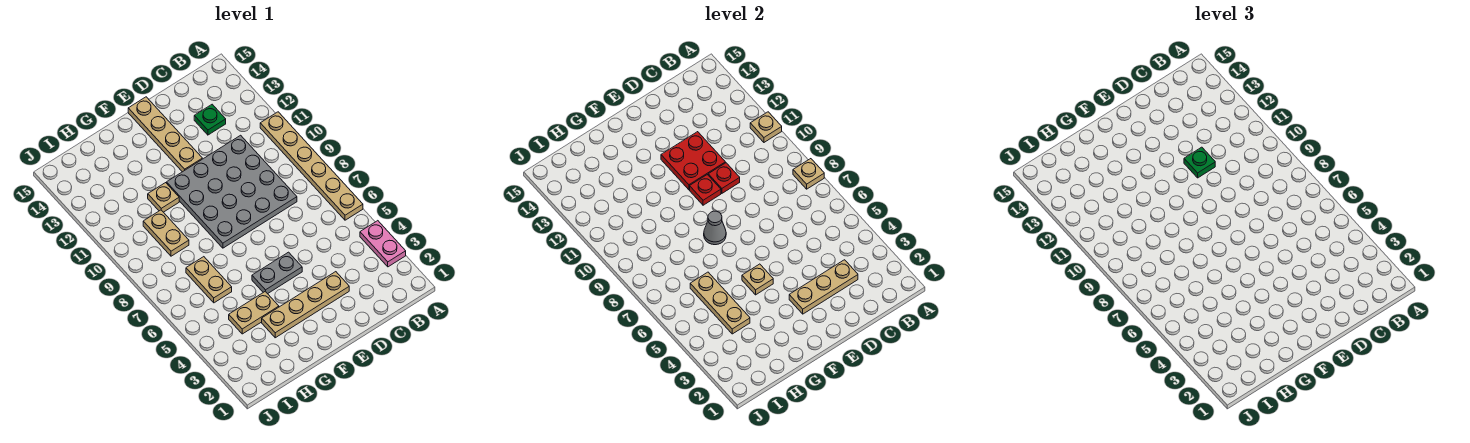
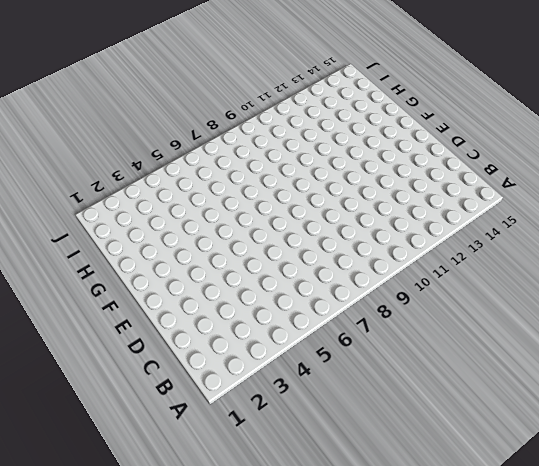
none -> pink 1x2 plate [360,221,406,267]
none -> tan 1x6 plate [260,112,363,220]
none -> grey 4x4 plate [167,135,297,248]

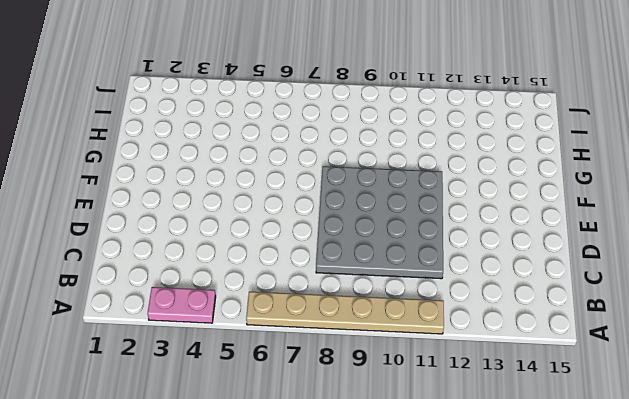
none -> green 1x1 plate [194,104,226,135]
none -> tan 1x4 plate [262,272,349,338]
none -> grey 1x2 plate [252,252,302,294]

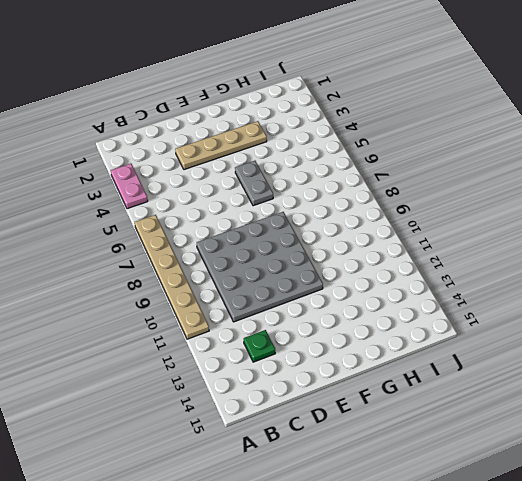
grey 1x2 plate [235,161,273,206] -> grey 1x2 plate turned to [252,252,302,294]
none -> tan 1x4 plate [128,97,202,172]
none -> tan 1x2 plate [229,291,279,334]
none -> tan 1x1 plate [148,183,179,212]

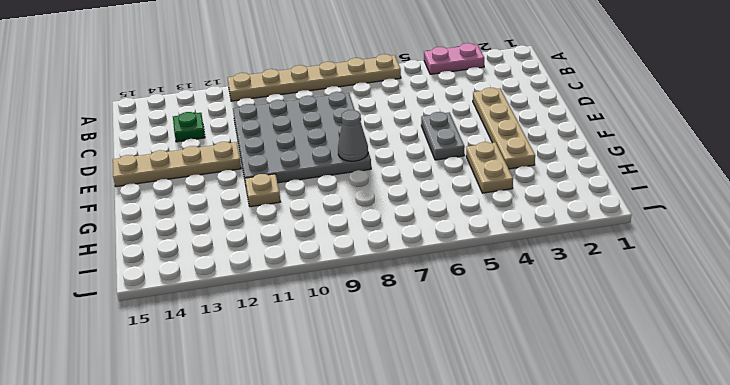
none -> tan 1x2 plate [186,257,232,303]
none -> tan 1x2 plate [143,210,189,256]
none -> tan 1x1 plate [793,159,824,189]

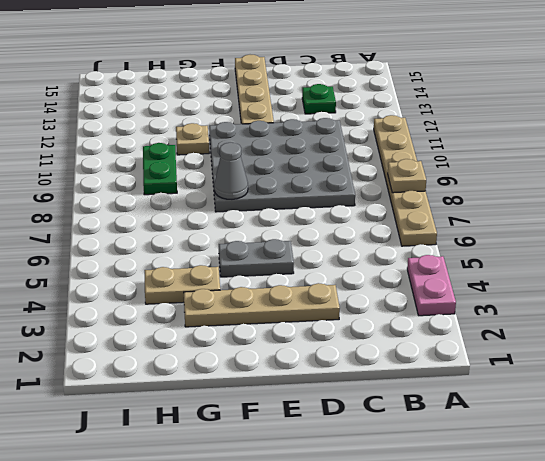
green 1x2 plate [143,143,177,195] -> tan 1x2 plate [143,210,189,256]
none -> tan 1x2 plate [186,257,232,303]
none -> tan 1x1 plate [750,112,782,142]
none -> tan 1x3 plate [789,260,858,314]

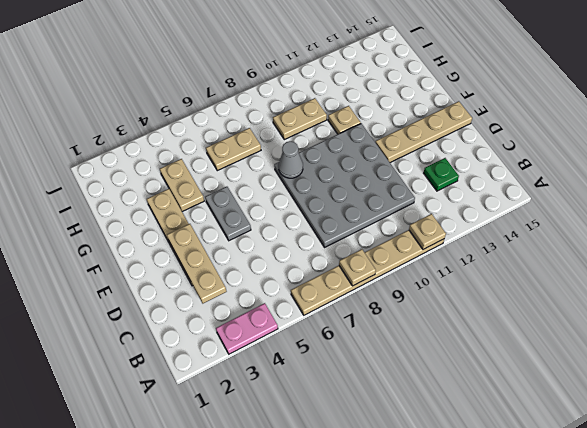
none -> red 1x1 plate [708,163,740,193]
none -> red 2x2 plate [661,132,725,190]
none -> red 1x1 plate [690,175,721,205]

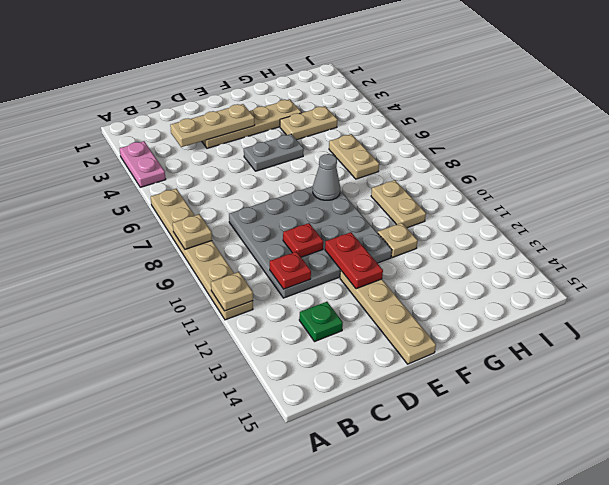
red 1x1 plate [270,252,311,289] -> red 1x1 plate moved to [690,175,721,205]
red 1x2 plate [325,232,383,289] -> red 2x2 plate [661,132,725,190]
none -> tan 1x1 plate [742,264,773,295]
none -> tan 1x3 plate [690,272,750,334]
none -> green 1x1 plate [1184,147,1215,178]

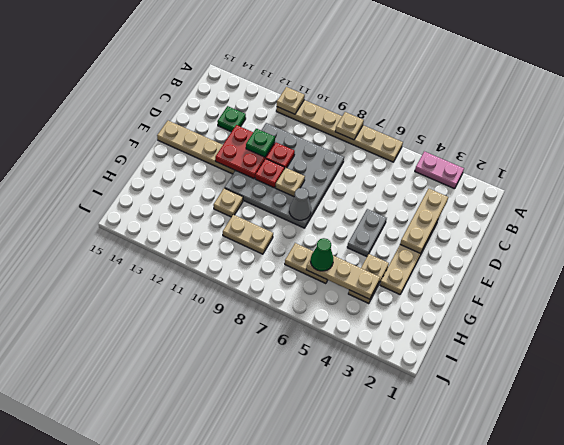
tan 1x1 plate [275,168,305,196] -> tan 1x1 plate moved to [742,264,773,295]
green 1x1 cone [311,238,333,271] -> none

